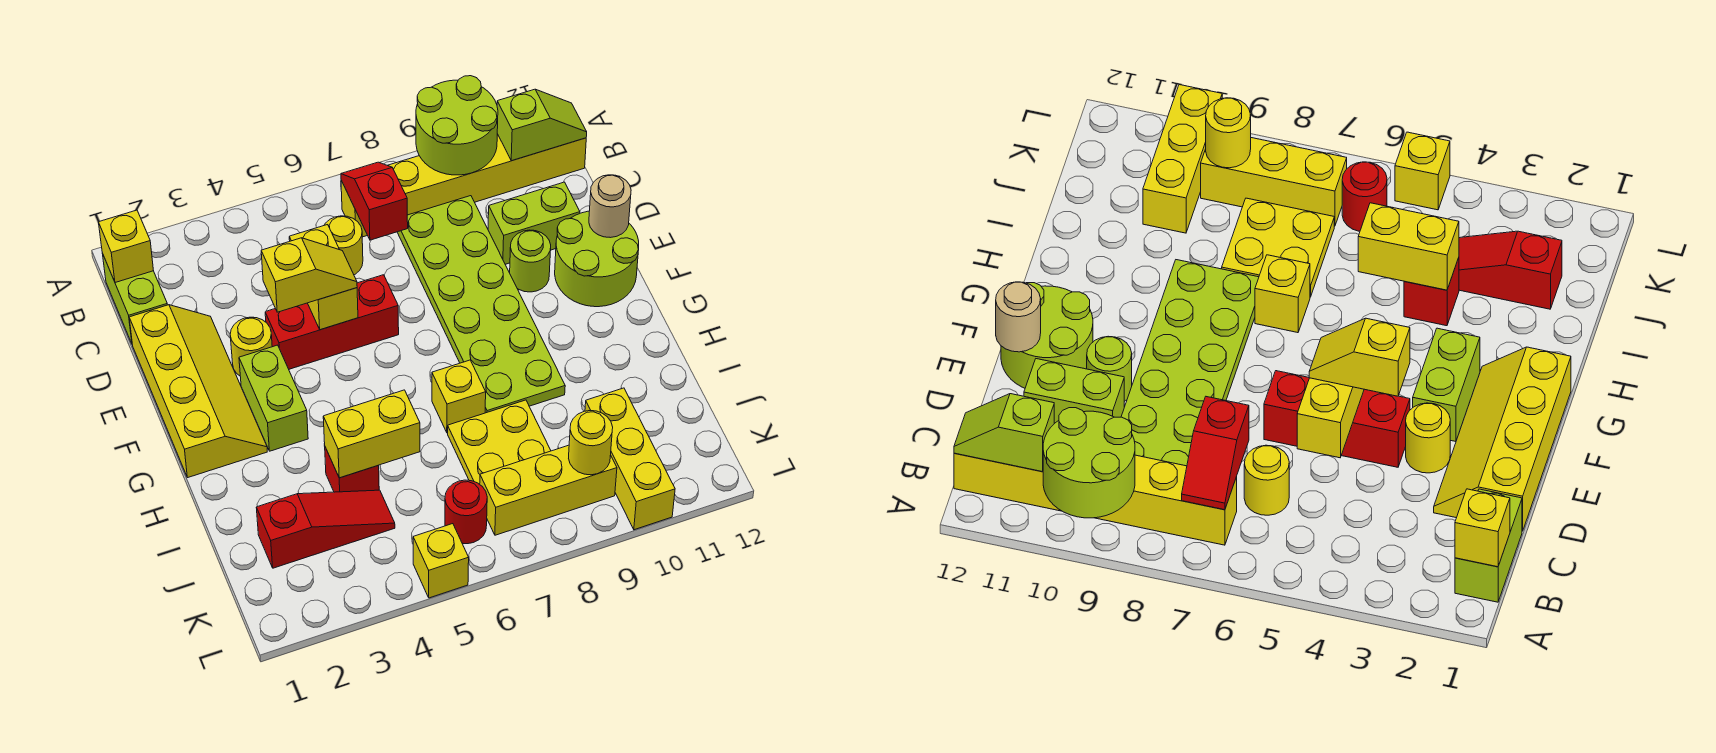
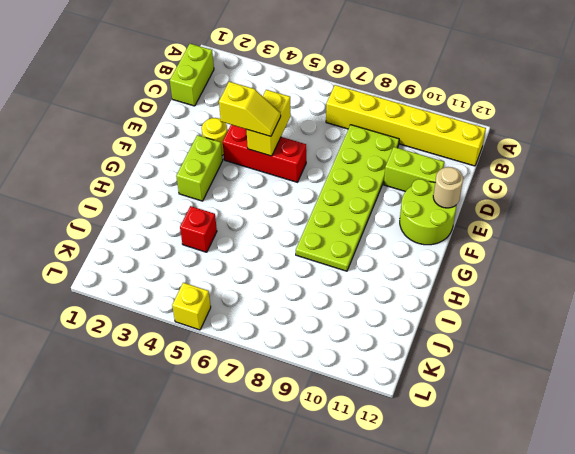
none -> yellow 1x1 round brick [325,216,363,275]
none -> yellow 2x4 slope [129,305,267,478]
none -> lime 1x1 round brick [510,230,551,292]

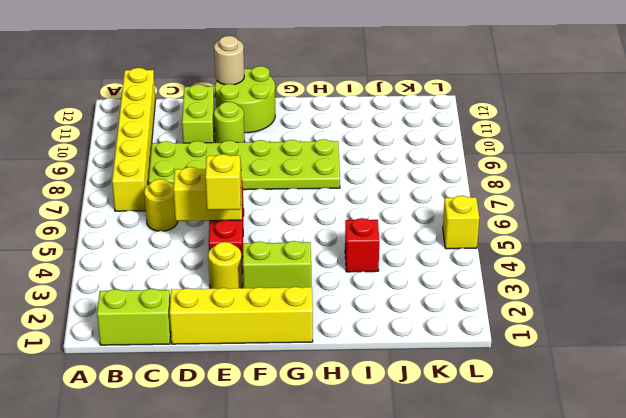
none -> yellow 1x1 brick [432,360,486,433]
none -> yellow 2x2 plate [448,400,551,484]
none -> red 1x3 slope [256,490,395,568]

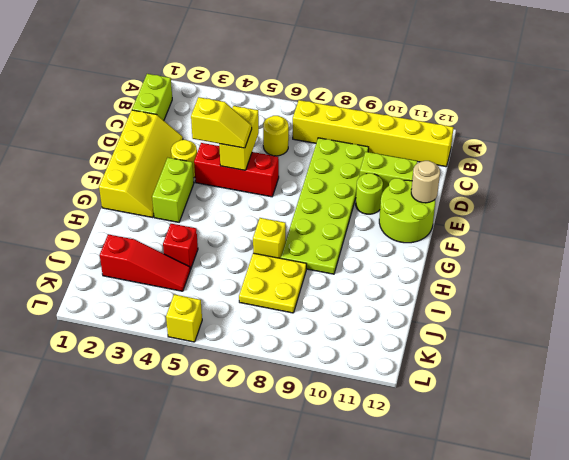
none -> yellow 1x3 brick [585,388,675,530]
none -> red 1x1 round brick [445,480,487,544]
none -> yellow 1x3 brick [480,445,617,535]

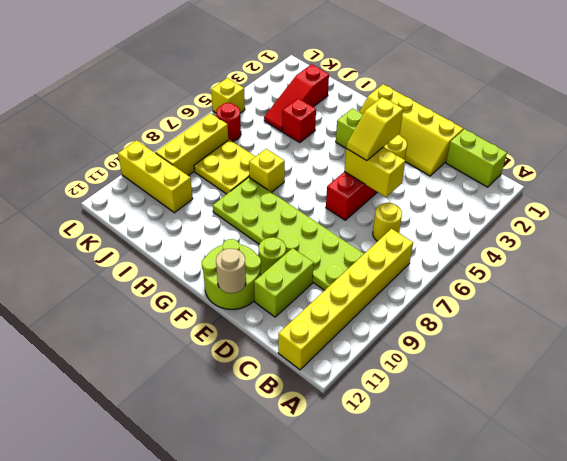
none -> lime 2x2 round brick [416,76,498,175]
none -> yellow 1x1 brick [99,210,154,283]
none -> red 1x2 slope [341,162,408,240]

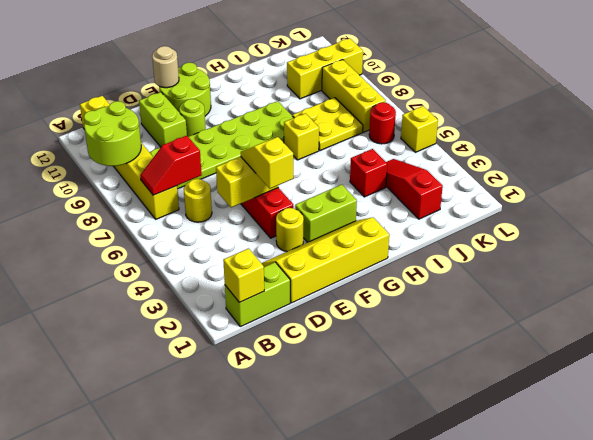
none -> lime 1x2 slope [497,89,587,161]
none -> yellow 1x2 brick [323,390,420,478]
none -> yellow 1x1 round brick [569,411,613,475]

